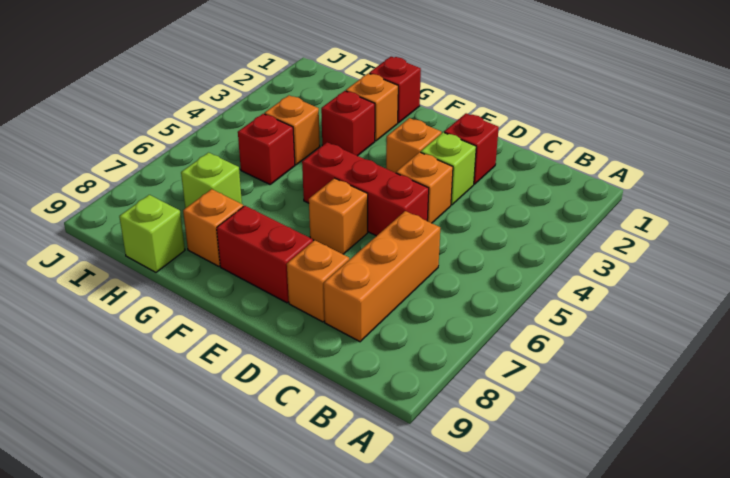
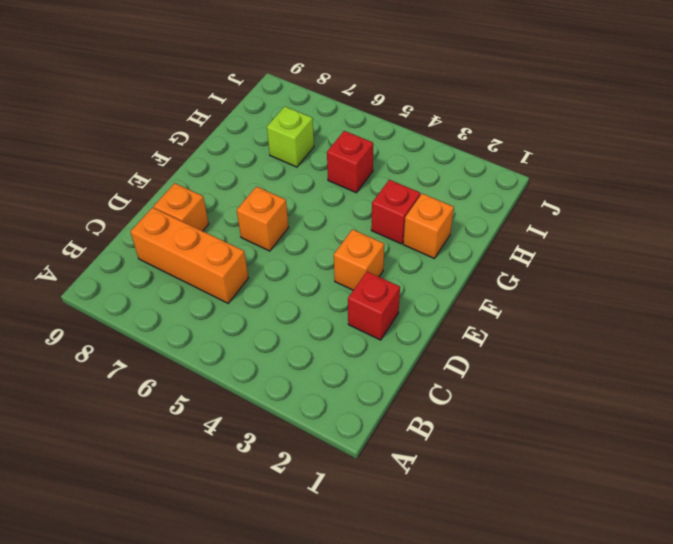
none -> lime 1x1 brick [421,132,476,205]
none -> orange 1x1 brick [396,152,453,223]
none -> red 1x3 brick [302,142,429,236]

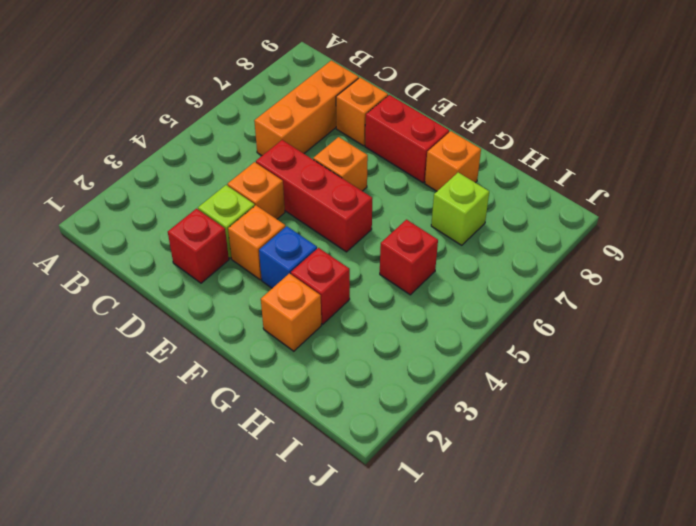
blue 1x1 brick [259,226,317,288] -> none
none -> red 1x1 brick [369,57,421,123]
none -> orange 1x1 brick [264,95,320,165]
none -> lime 1x1 brick [119,195,185,272]

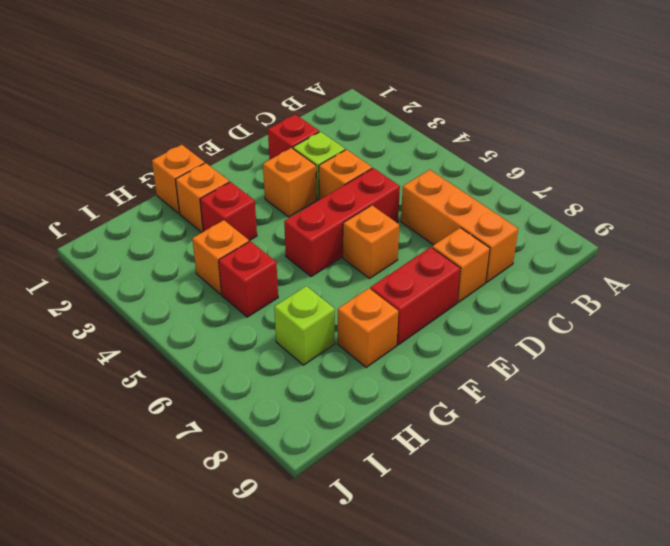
orange 1x1 brick [152,145,205,213] -> red 1x1 brick [369,57,421,123]
none -> lime 1x1 brick [119,195,185,272]

